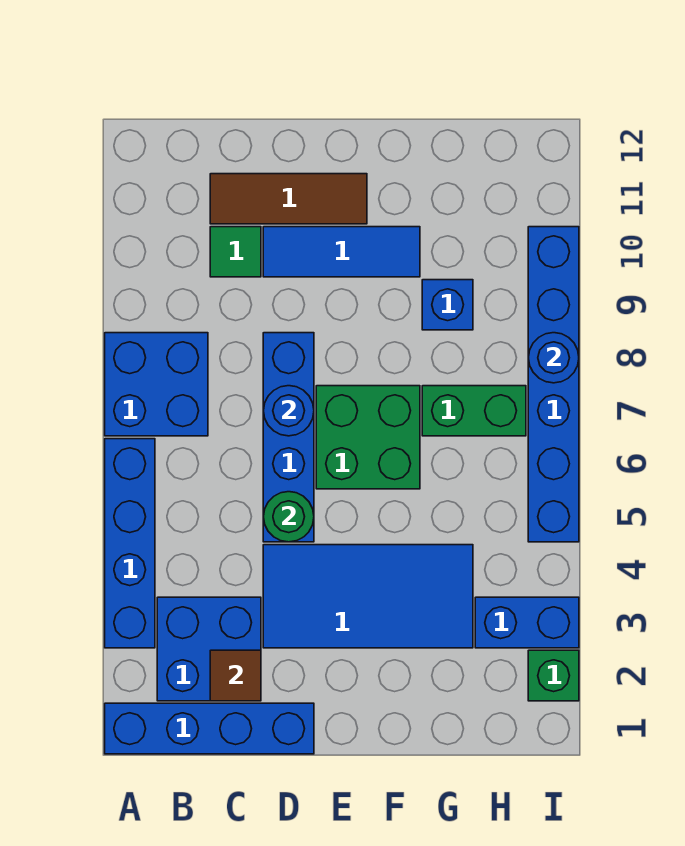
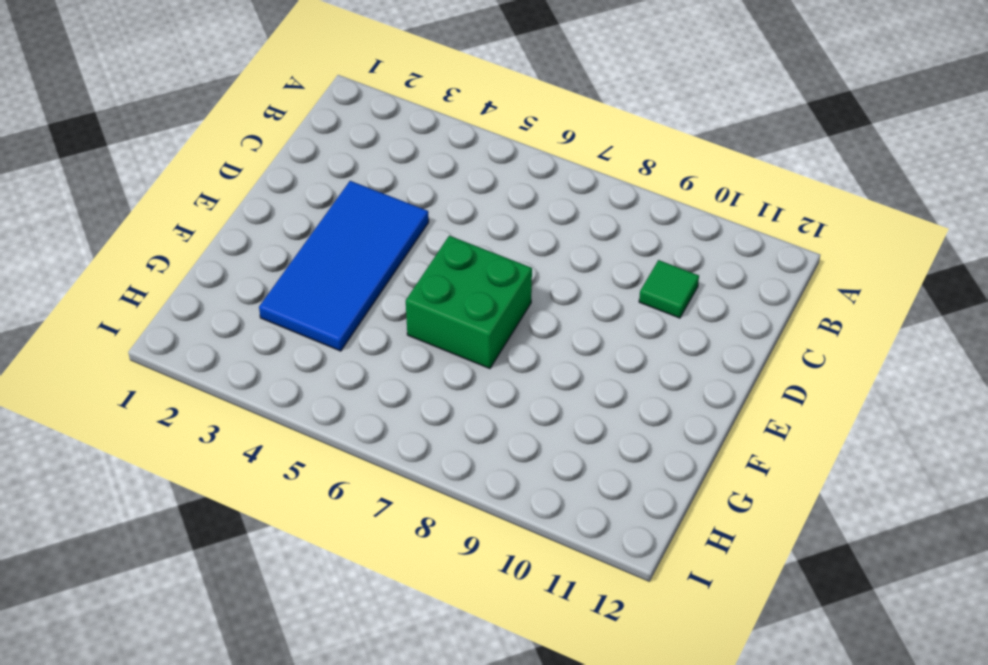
none -> blue 1x4 brick [105,703,314,754]
none -> blue 1x4 brick [105,439,155,648]
none -> blue 2x2 brick [105,333,208,436]

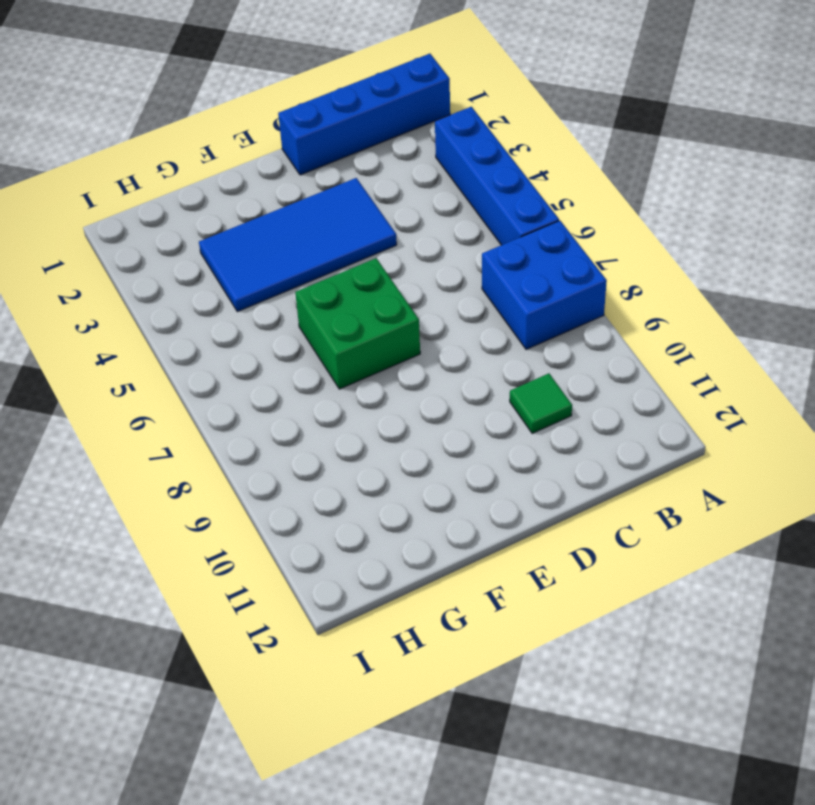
none -> blue 2x2 brick [157,597,261,701]
none -> brown 1x3 tile [210,174,367,224]
none -> blue 1x4 brick [263,333,314,542]

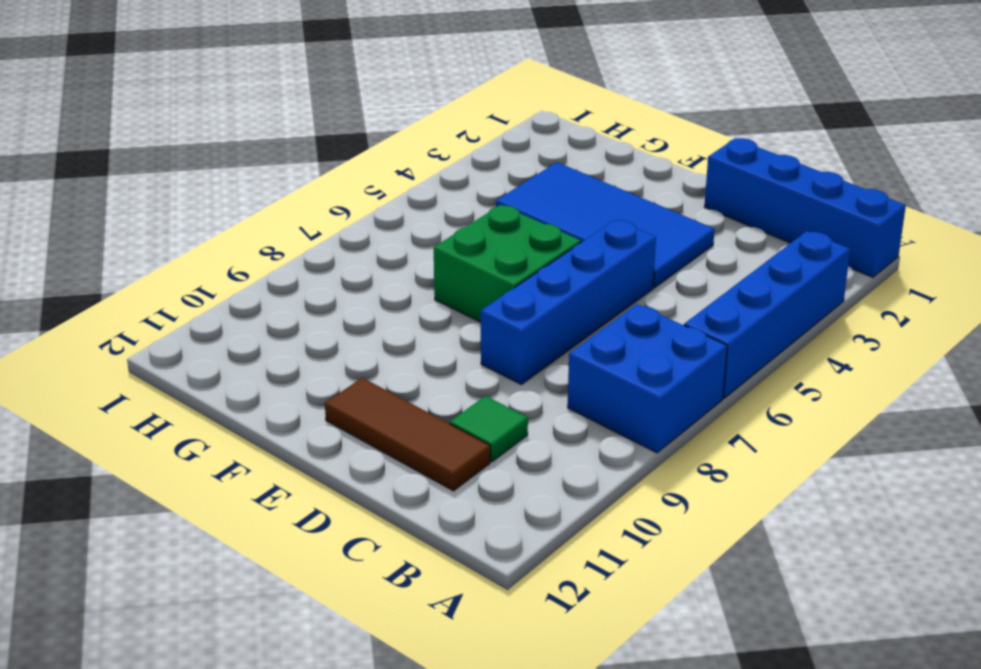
none -> blue 2x2 brick [157,597,261,701]
none -> blue 1x3 tile [263,227,420,277]
none -> green 1x2 brick [422,386,526,436]

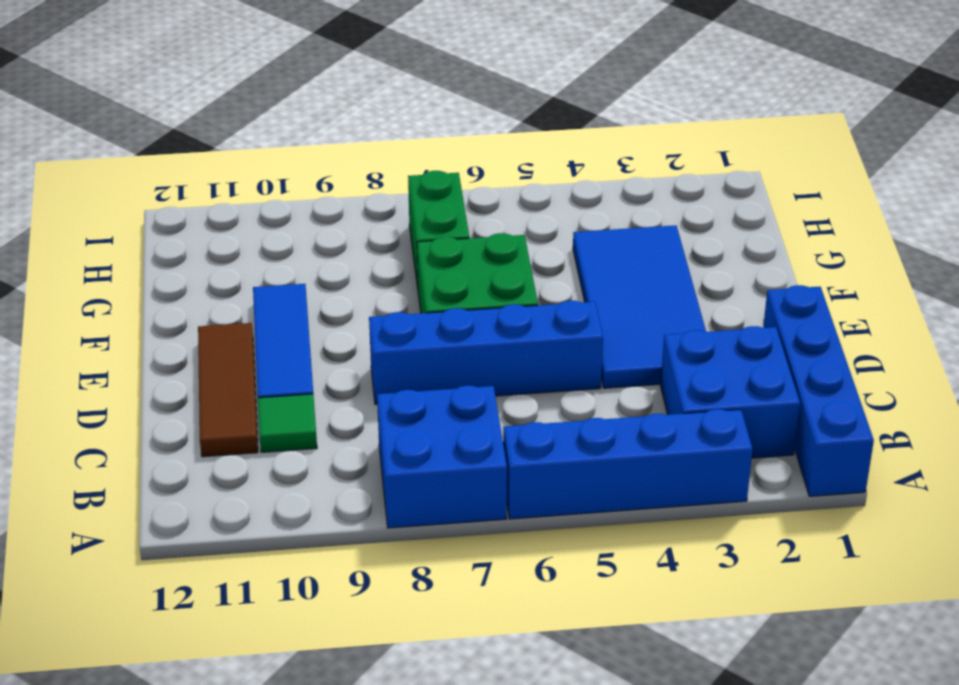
none -> blue 1x1 brick [422,280,473,330]
none -> blue 1x2 brick [475,597,579,648]
none -> green 1x1 brick [528,650,579,701]

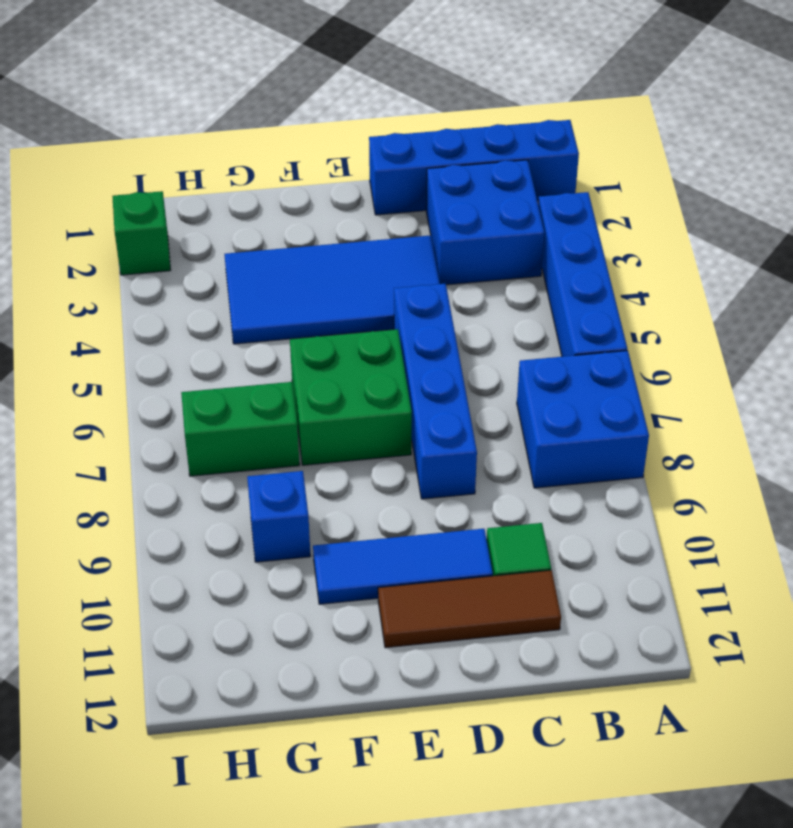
none -> blue 1x2 brick [475,597,579,648]
none -> blue 1x6 brick [528,227,579,542]
none -> brown 1x1 tile [210,650,261,701]

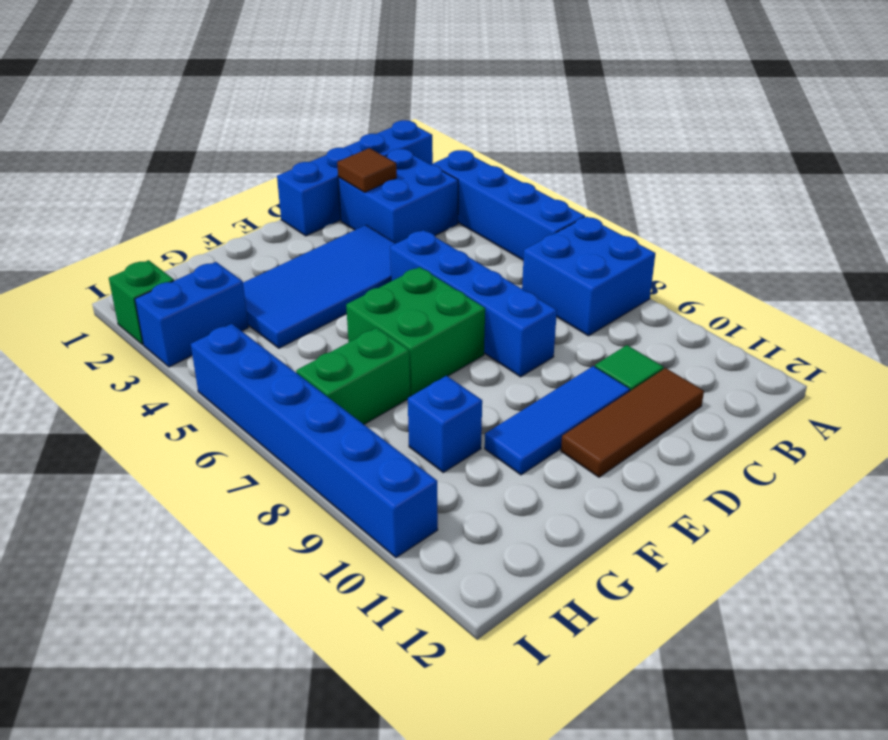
none -> green 1x1 round brick [263,492,314,542]
none -> blue 1x1 round brick [263,386,314,436]
none -> blue 1x1 round brick [528,333,579,383]

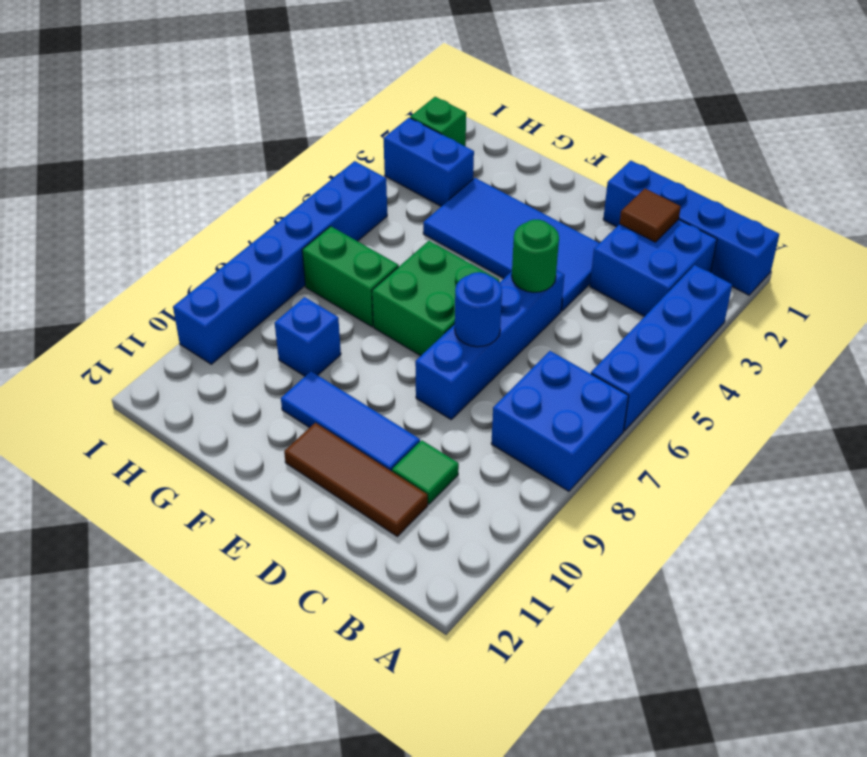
none -> blue 1x1 round brick [528,333,579,383]

